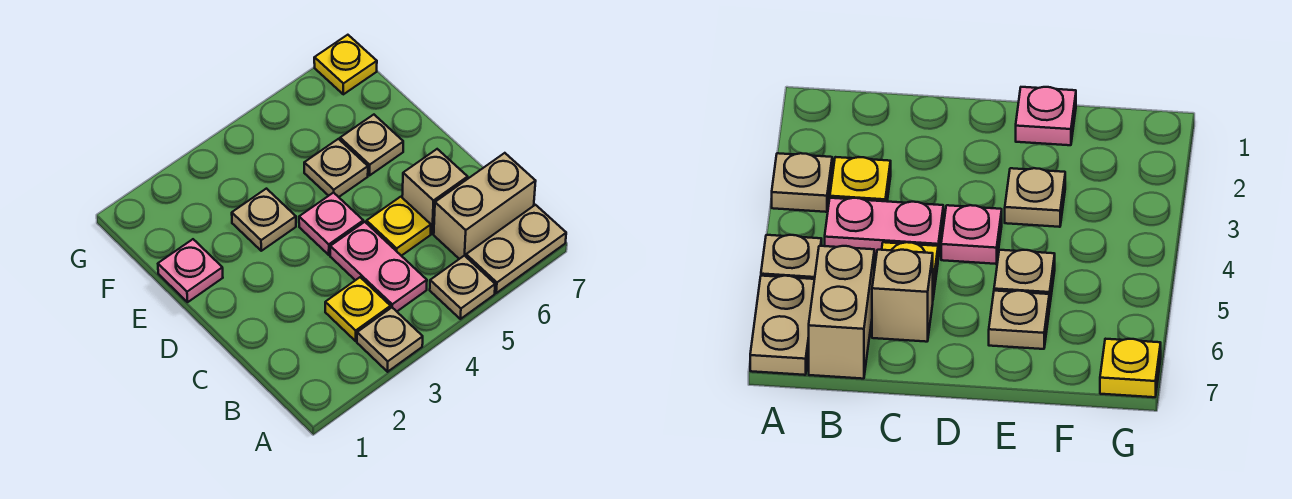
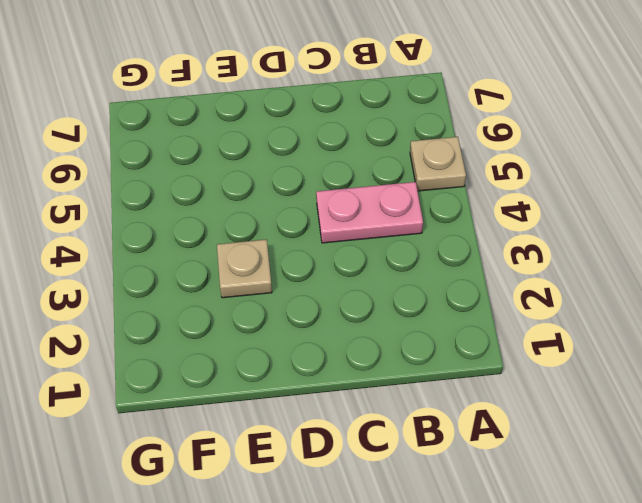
none -> tan 1x1 plate [357,308,423,372]
none -> tan 1x2 plate [466,205,566,293]
none -> yellow 1x1 plate [325,277,391,341]

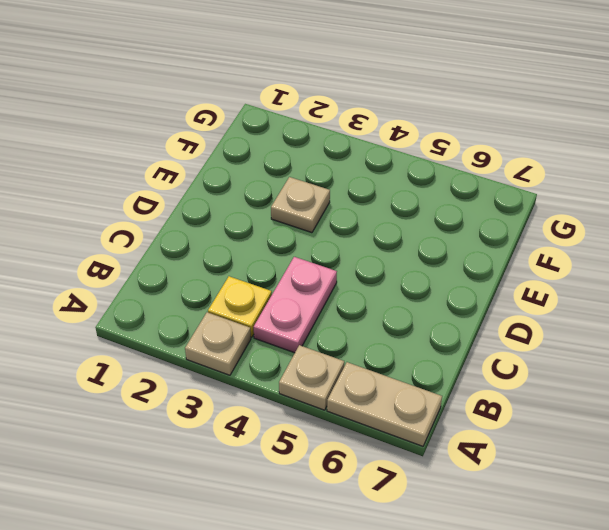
none -> tan 1x2 brick [434,153,536,259]
none -> yellow 1x1 plate [367,197,431,256]
none -> tan 1x1 brick [402,149,468,234]

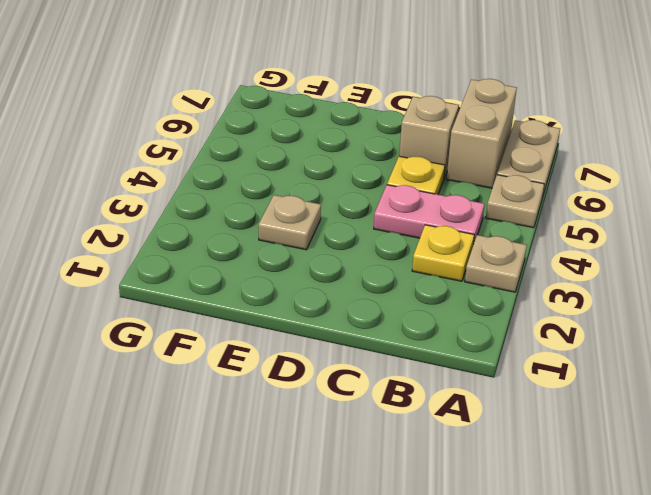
none -> pink 1x1 plate [299,192,363,255]
none -> pink 1x1 plate [158,239,223,302]
none -> tan 1x1 plate [304,139,368,197]

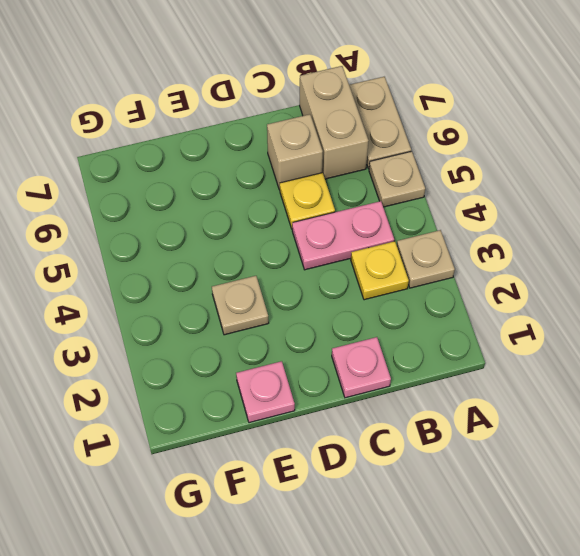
pink 1x1 plate [332,337,391,398] -> pink 1x1 plate moved to [299,192,363,255]
none -> tan 1x1 plate [304,139,368,197]
none -> tan 1x1 plate [340,115,403,176]
none -> yellow 1x1 plate [314,35,377,94]

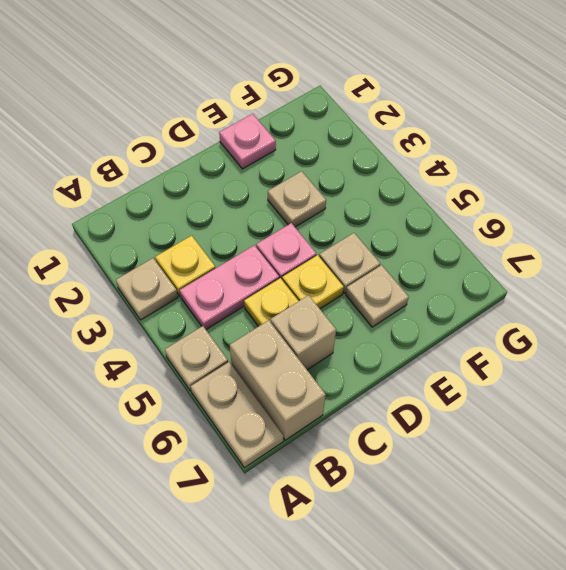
yellow 1x1 plate [282,255,344,309] -> yellow 1x1 plate moved to [314,35,377,94]

